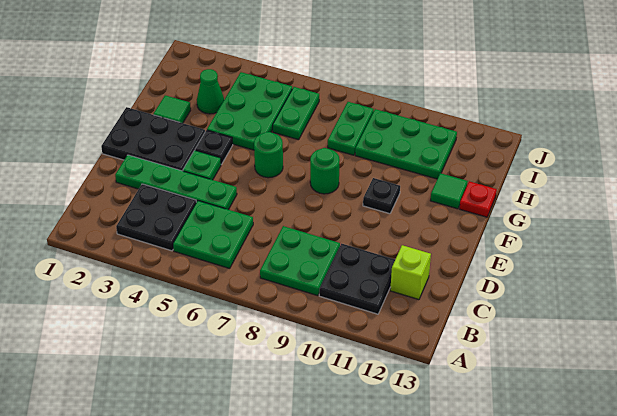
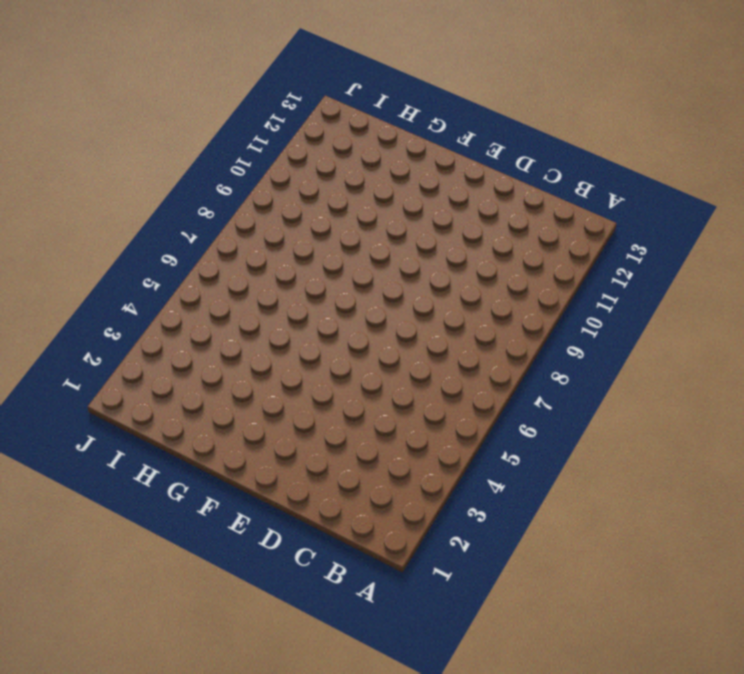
none -> black 2x2 plate [116,184,196,251]
none -> green 2x2 plate [173,201,253,268]
none -> green 2x2 plate [260,226,340,296]

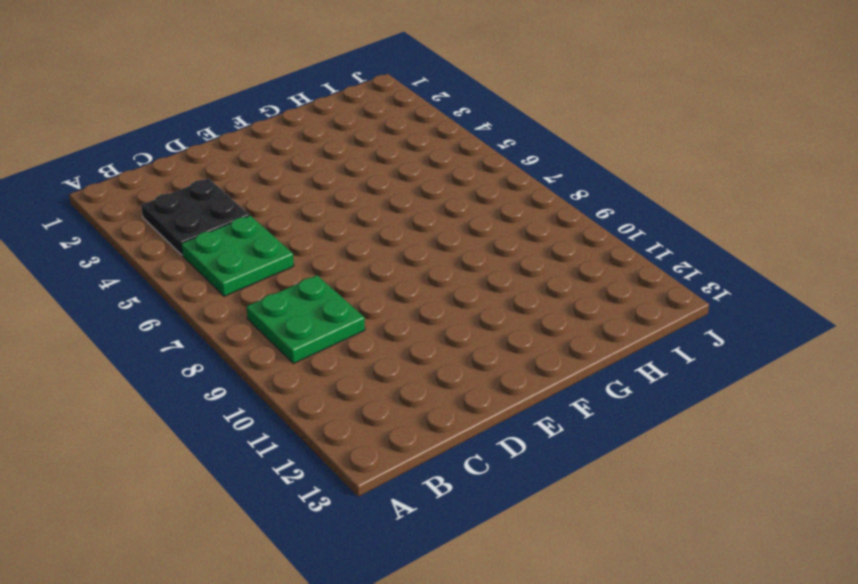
none -> black 2x2 plate [319,244,395,314]
none -> lime 1x1 brick [390,245,431,300]
none -> green 1x4 plate [115,155,237,210]

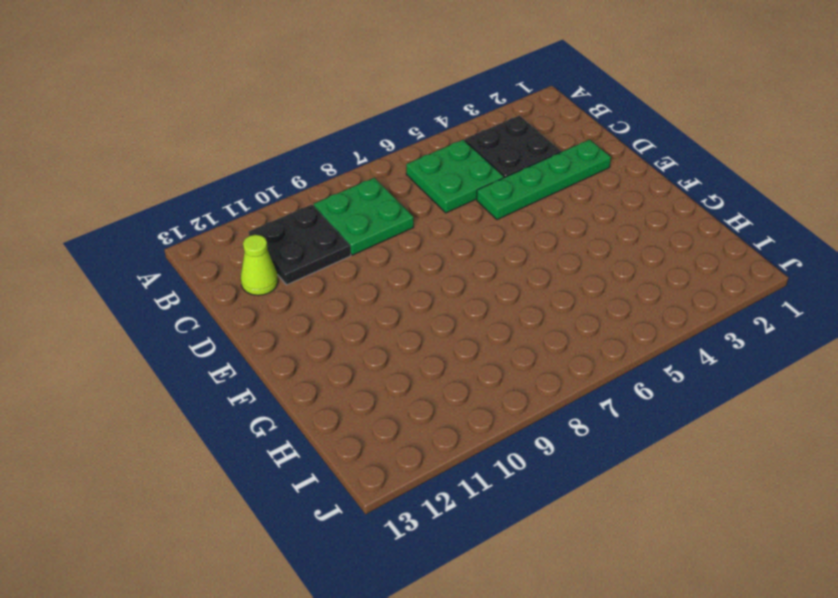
lime 1x1 cone [241,235,278,295] -> lime 1x1 brick [390,245,431,300]
none -> black 2x3 plate [101,107,205,171]
none -> green 1x1 plate [183,150,221,180]
none -> black 1x1 plate [195,130,233,165]

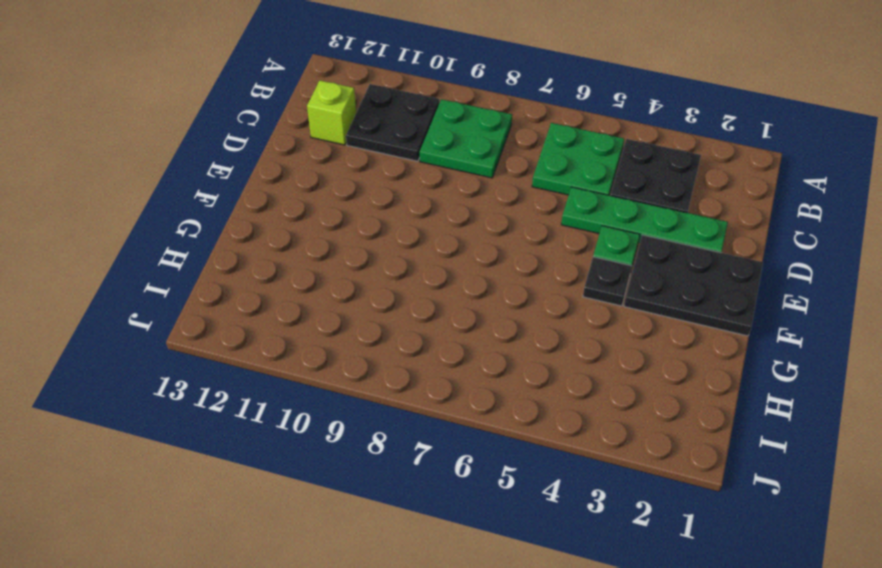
none -> green 1x1 round brick [254,132,283,178]
none -> green 1x1 round brick [310,148,340,194]
none -> black 1x1 plate [363,178,400,214]

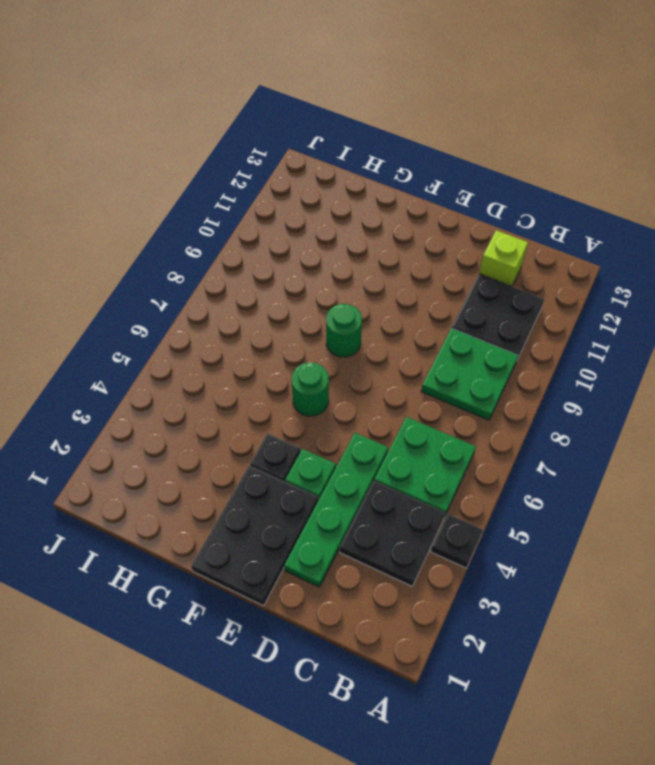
black 1x1 plate [431,514,483,568] -> black 1x1 plate moved to [363,178,400,214]
none -> green 1x1 tile [153,95,191,123]
none -> green 2x3 plate [207,72,292,150]
none -> green 1x1 tile [430,173,468,209]

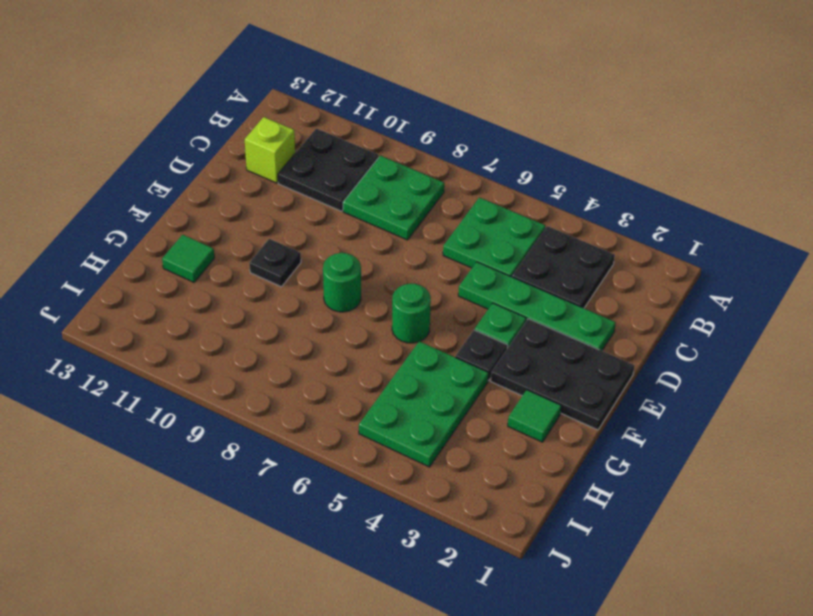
none -> red 1x1 plate [460,181,497,217]
none -> green 1x1 cone [197,69,224,114]
none -> green 1x2 plate [273,87,319,140]

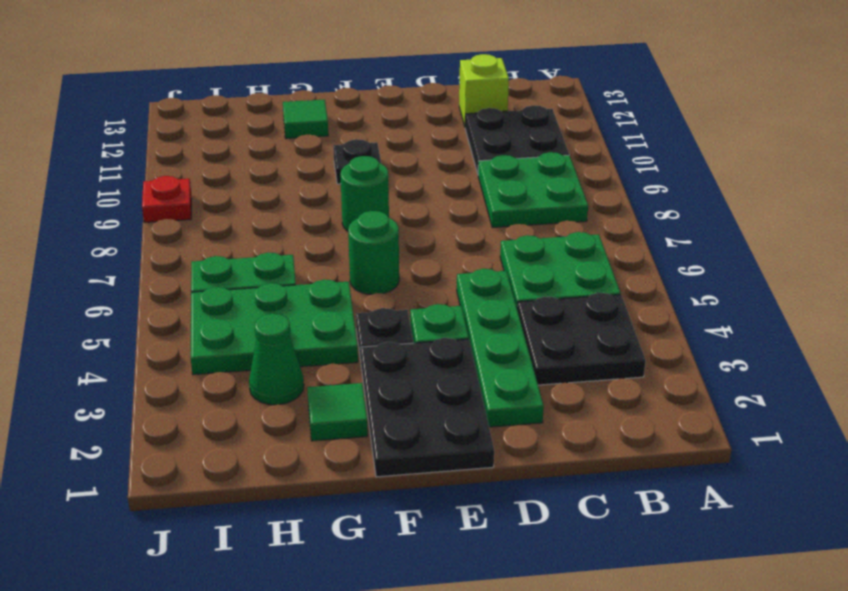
red 1x1 plate [142,176,191,223] -> red 1x1 plate moved to [460,181,497,217]
none -> green 1x2 plate [328,102,374,155]
none -> green 2x3 plate [355,109,457,179]

